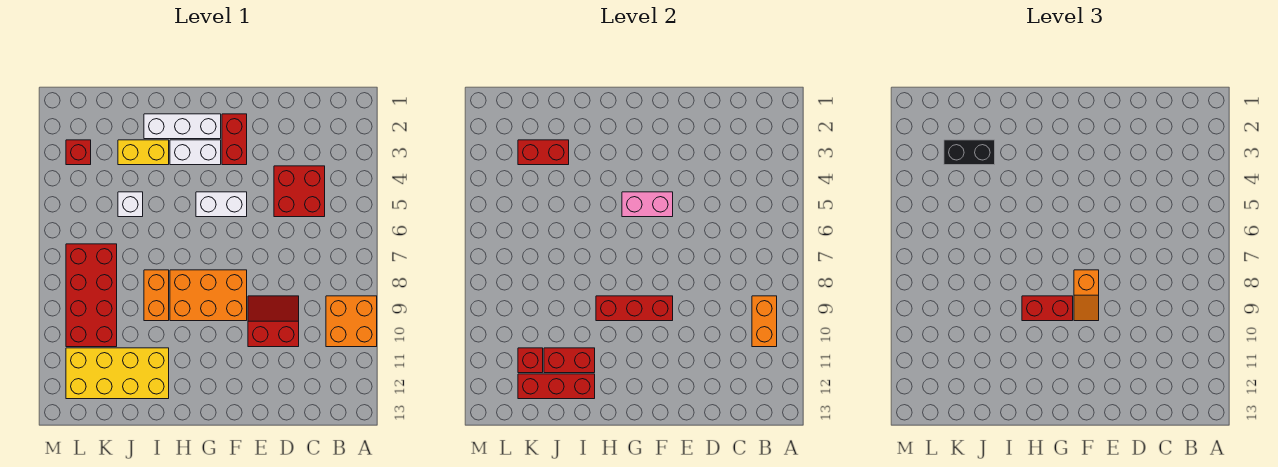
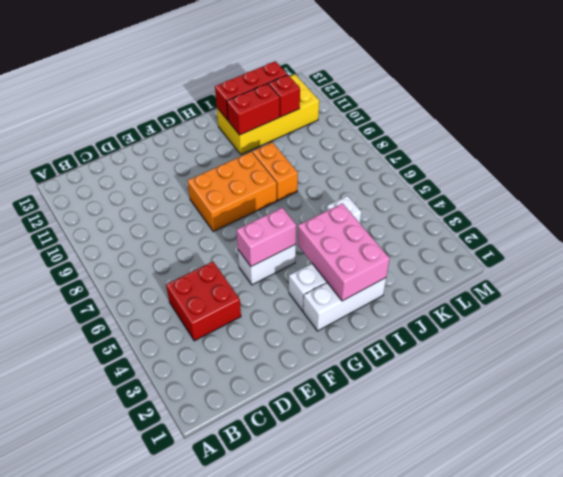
pink 2x3 brick [298,203,390,301] -> none
none -> orange 2x2 brick [326,296,377,347]
none -> red 2x2 slope [248,296,299,347]
none -> red 1x2 brick [222,114,247,165]

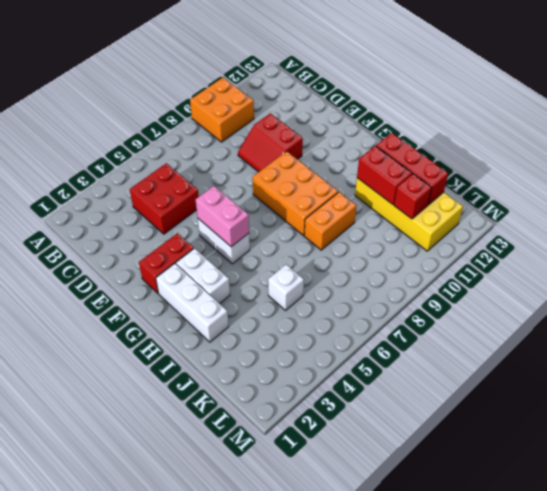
none -> yellow 1x2 brick [118,140,169,165]
none -> red 2x4 brick [66,244,117,347]
none -> red 1x1 brick [66,140,91,165]

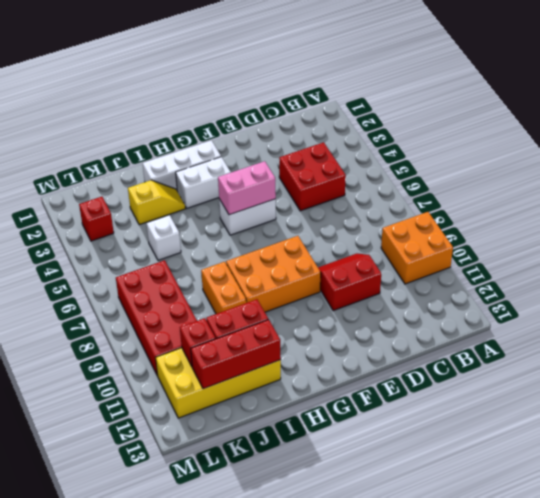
yellow 1x2 slope [128,180,185,225] -> yellow 1x2 brick [118,140,169,165]
none -> red 1x2 brick [222,114,247,165]
none -> orange 1x2 brick [752,296,777,347]
none -> red 1x3 brick [596,296,673,321]

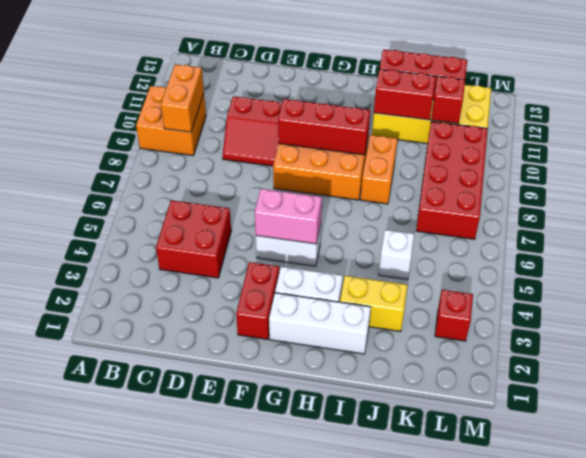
none -> red 1x2 brick [518,140,569,165]
none -> orange 1x2 slope [1074,270,1099,321]
none -> red 1x2 brick [1022,296,1073,321]

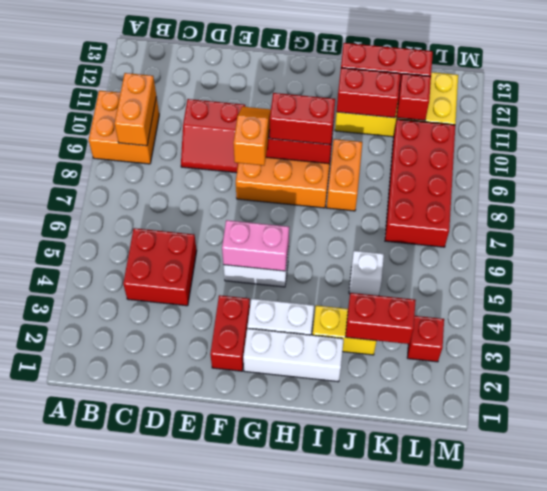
none -> black 1x2 brick [944,140,995,165]

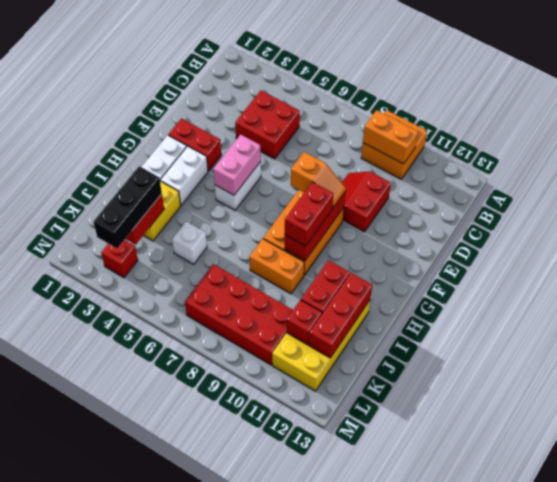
black 1x3 brick [93,166,162,248] -> black 1x2 brick [944,140,995,165]

